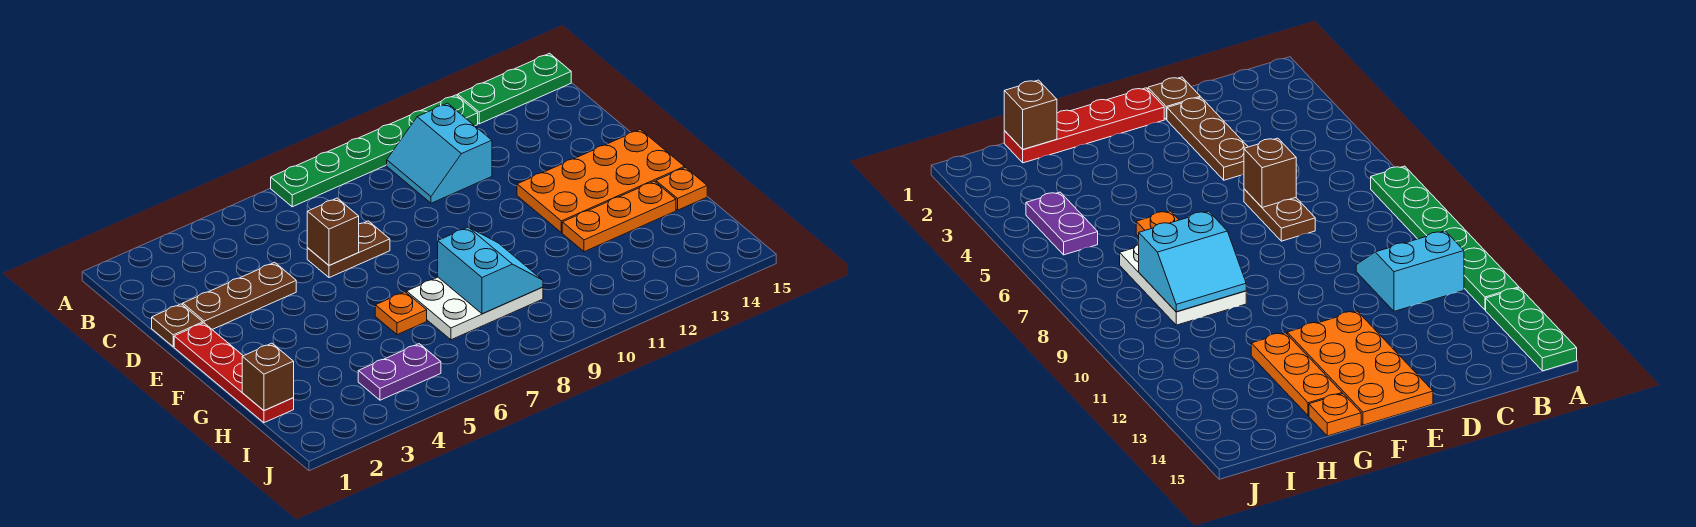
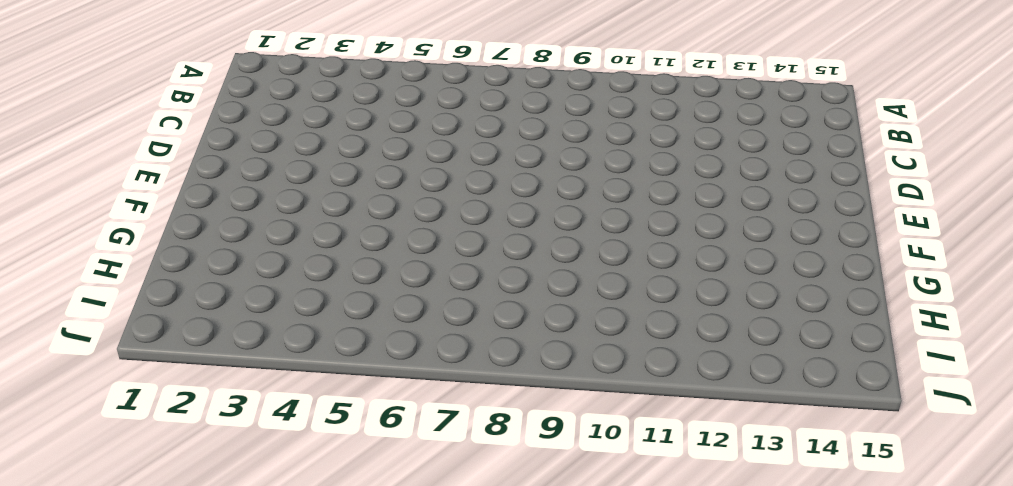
none -> green 1x6 plate [271,95,478,207]
none -> green 1x3 plate [458,53,571,124]
none -> cyan 2x2 slope [387,103,492,203]

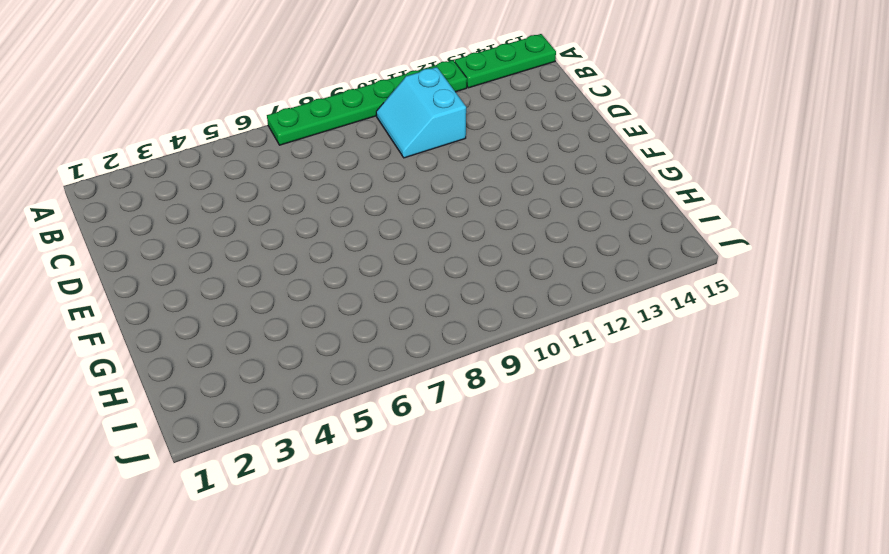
none -> brown 1x1 plate [152,304,203,347]
none -> brown 1x3 plate [183,262,296,329]
none -> brown 1x2 plate [307,221,390,278]

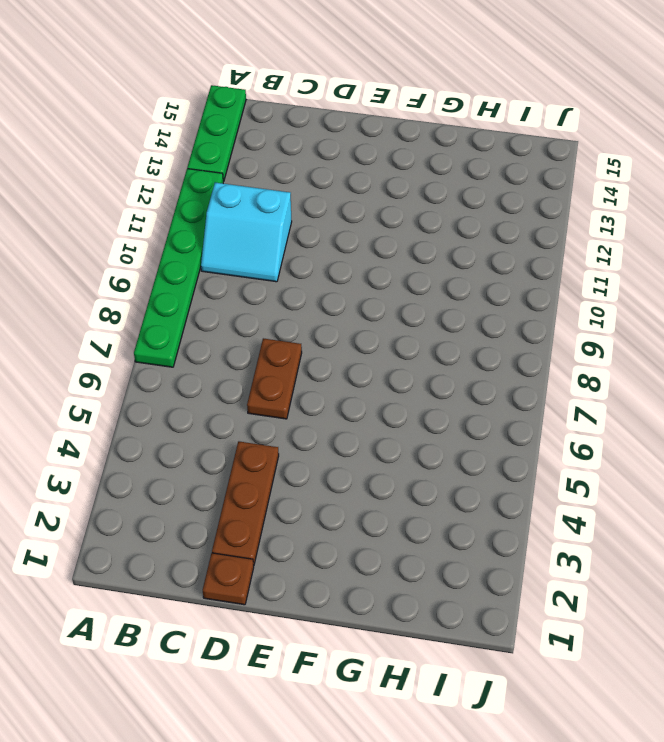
none -> red 1x4 plate [174,323,294,423]
none -> orange 2x4 plate [517,129,685,233]
none -> orange 1x1 plate [375,292,427,335]

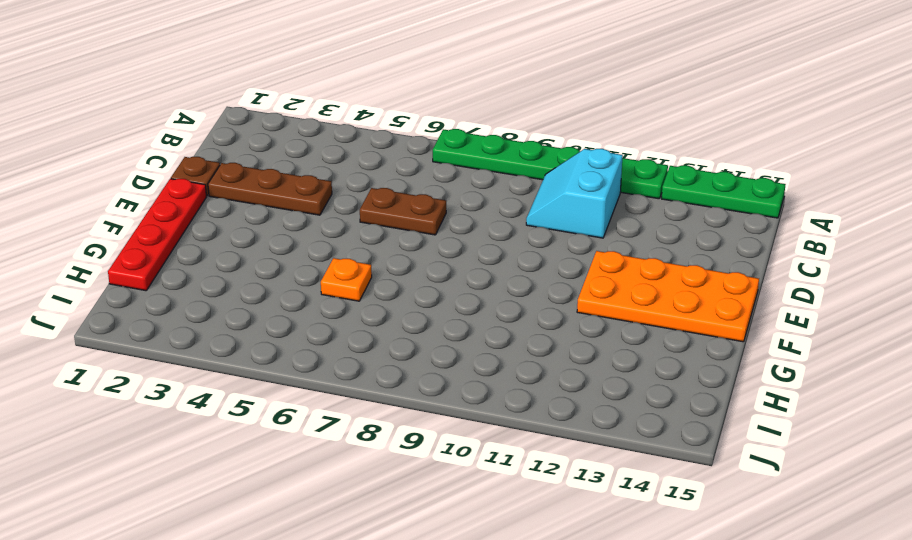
none -> white 2x3 plate [407,277,543,340]
none -> orange 1x3 plate [562,181,676,252]
none -> orange 1x1 plate [656,167,707,210]

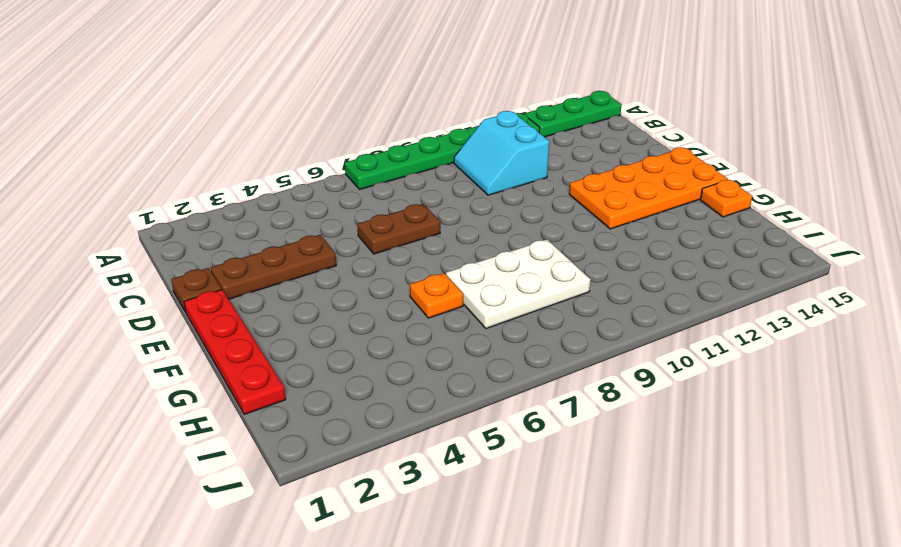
none -> orange 1x3 plate [562,181,676,252]
none -> purple 1x2 plate [358,344,441,400]
none -> brown 1x1 brick [307,198,359,266]

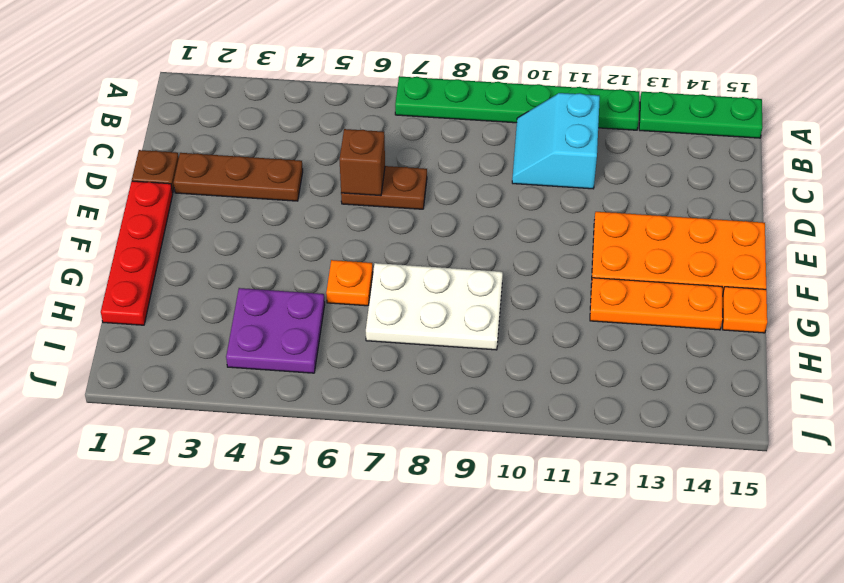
purple 2x2 plate [226,288,325,373] -> purple 1x2 plate [358,344,441,400]
none -> cyan 2x2 slope [438,227,543,314]
none -> brown 1x1 brick [242,343,294,411]

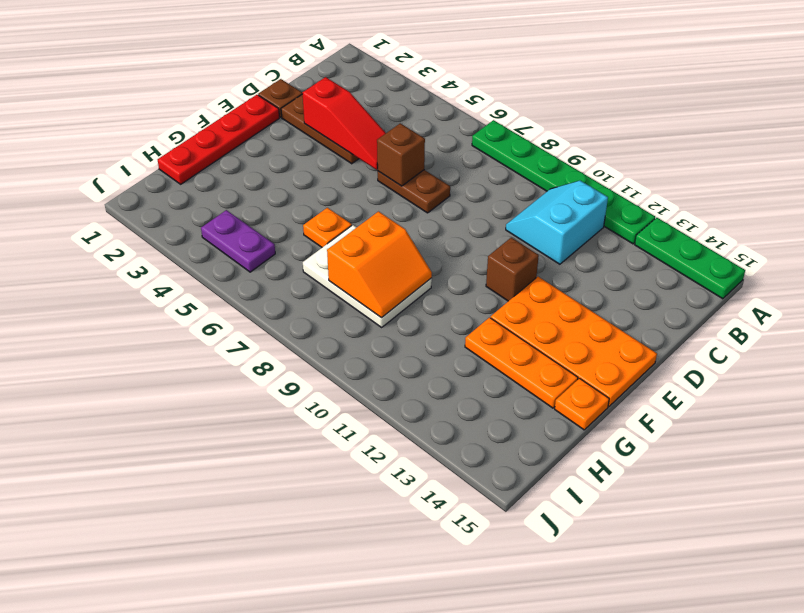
red 1x3 slope [302,77,386,170] -> none
brown 1x1 brick [486,238,539,301] -> brown 1x1 brick moved to [242,343,294,411]
orange 2x2 slope [327,212,432,318] -> cyan 2x2 slope [438,227,543,314]

